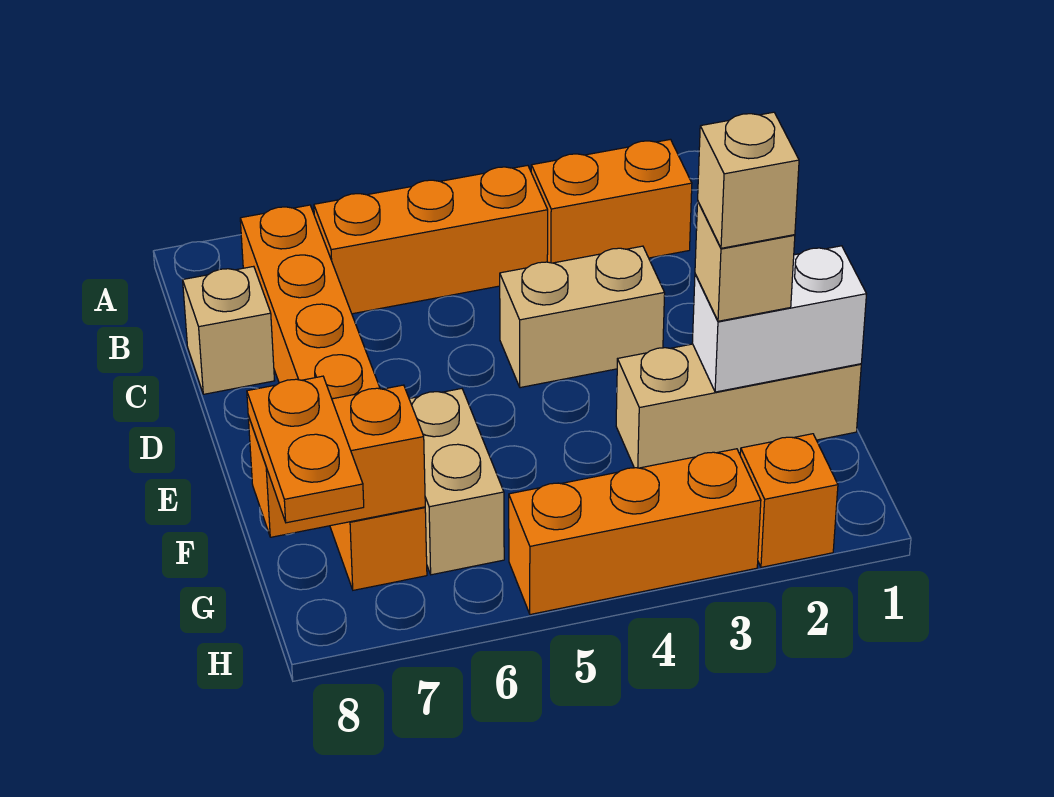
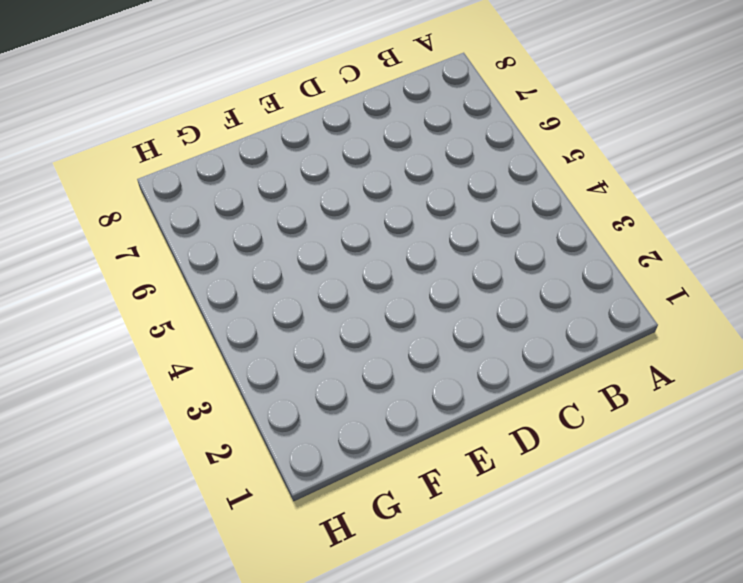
none -> orange 1x2 brick [531,139,692,263]
none -> orange 1x3 brick [314,165,548,314]
none -> orange 1x6 brick [240,205,427,590]

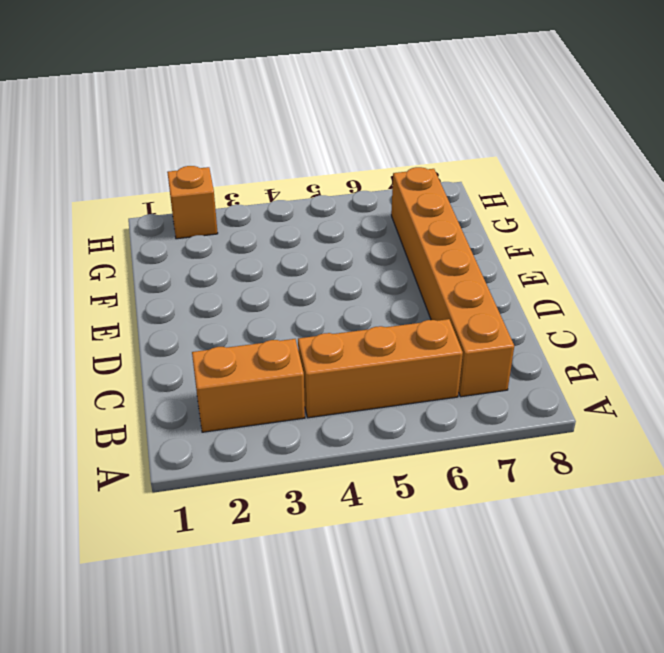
none -> tan 1x1 brick [183,266,275,394]
none -> tan 1x2 brick [500,246,665,388]
none -> tan 1x3 brick [616,344,861,468]

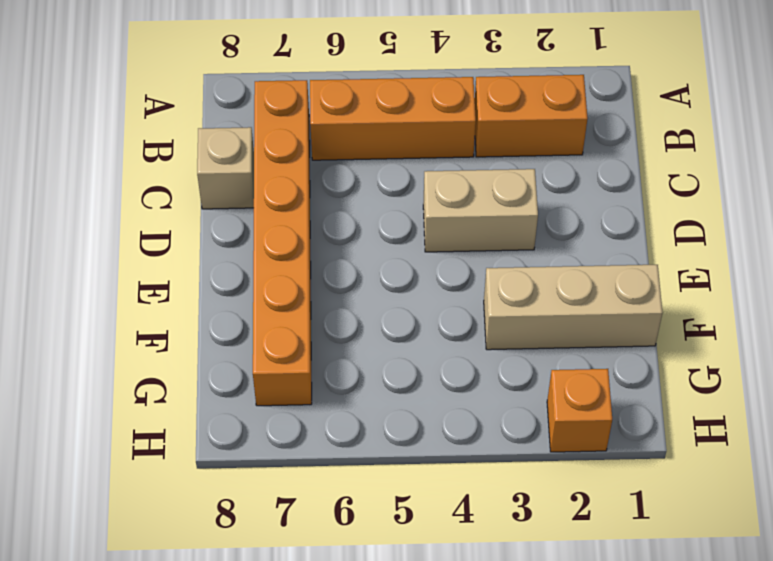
none -> tan 1x2 brick [409,389,504,575]
none -> orange 1x3 brick [509,449,761,615]
none -> white 1x2 brick [692,246,866,392]

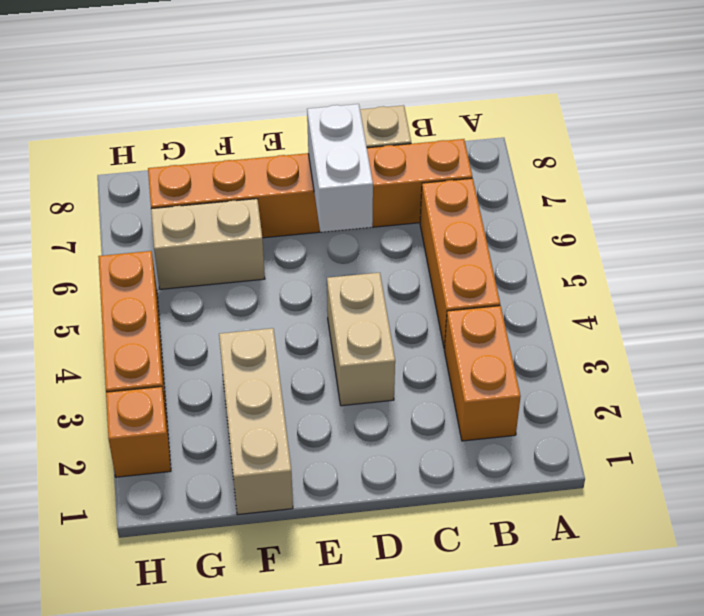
white 1x2 brick [307,104,373,232] -> white 1x2 brick moved to [692,246,866,392]
none -> orange 1x2 brick [248,385,425,537]
none -> tan 1x1 brick [695,202,795,321]
none -> orange 1x2 plate [247,376,364,523]

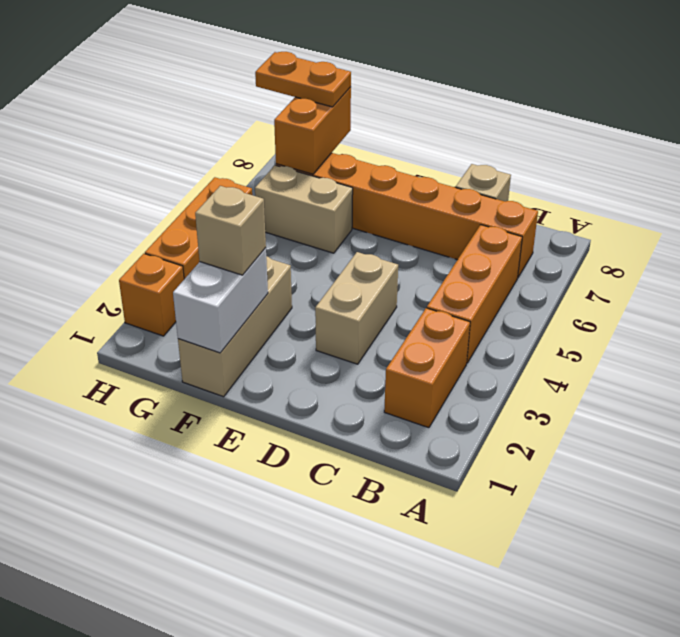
none -> tan 1x1 brick [698,112,799,248]

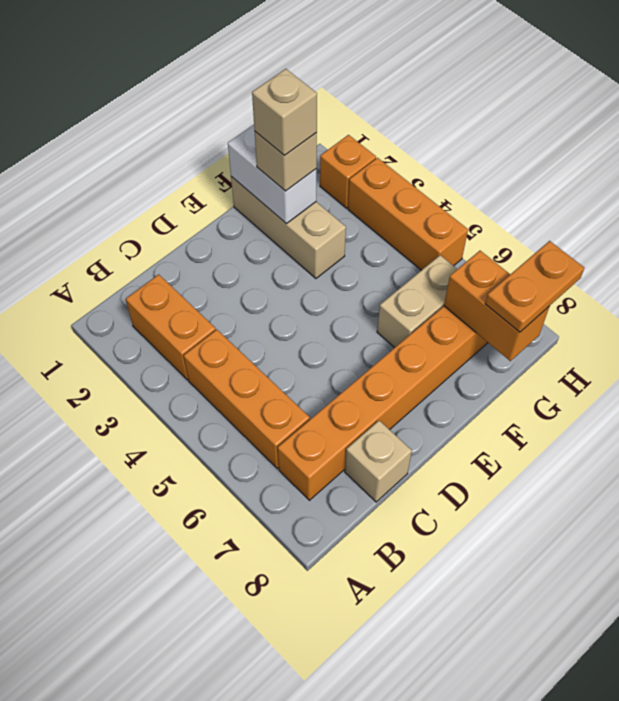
none -> tan 1x2 brick [500,246,665,388]

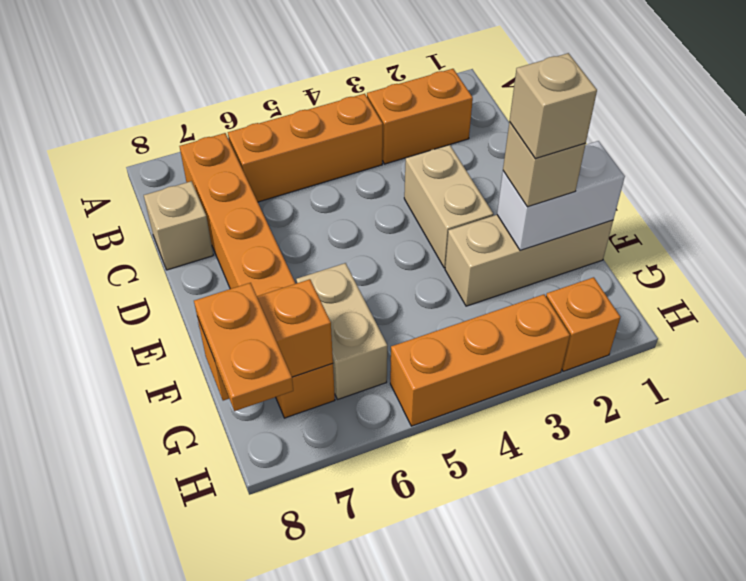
tan 1x2 brick [404,145,493,268] -> tan 1x2 brick turned to [500,246,665,388]

